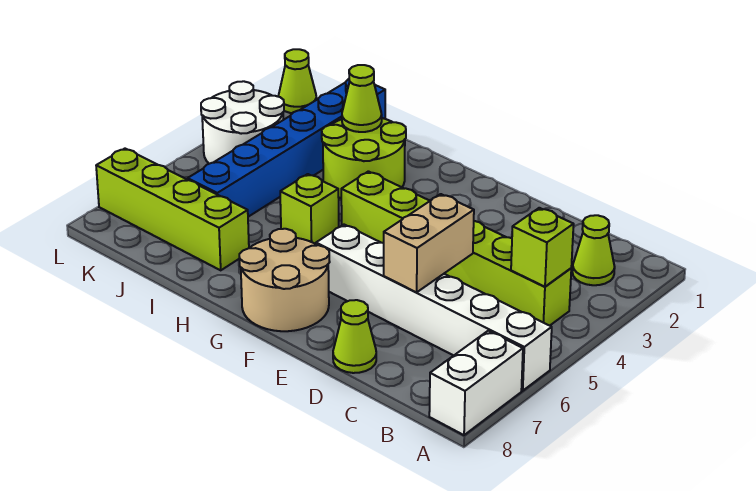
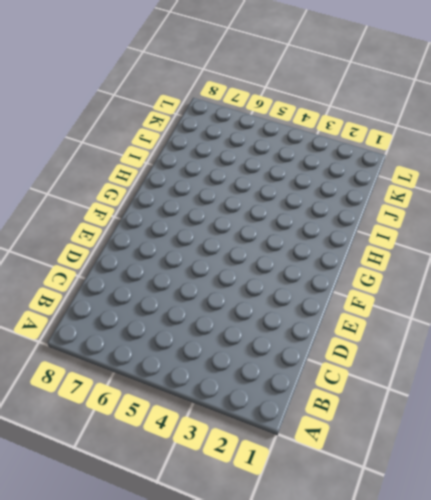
none -> white 1x6 brick [316,225,552,391]
none -> white 1x2 brick [429,331,523,435]
none -> lime 1x1 cone [572,215,615,285]

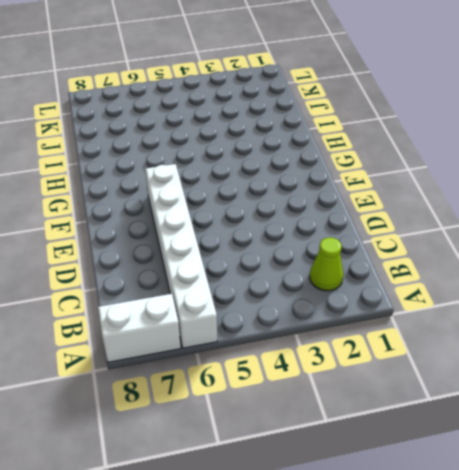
none -> lime 1x6 brick [341,171,571,326]
none -> lime 1x1 cone [333,300,376,373]
none -> tan 2x2 round brick [239,229,330,331]

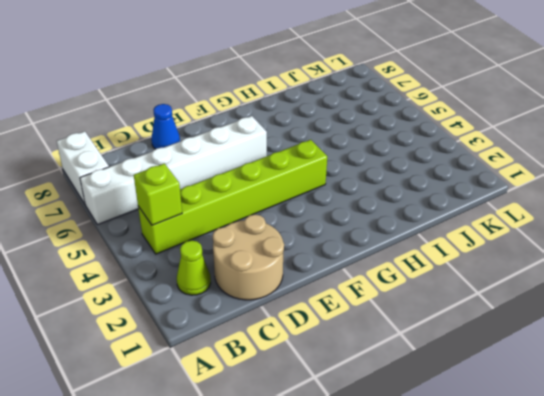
tan 2x2 round brick [213,214,284,300] -> tan 2x2 round brick moved to [239,229,330,331]
blue 1x1 cone [151,104,180,149] -> lime 1x1 cone [333,300,376,373]
none -> lime 2x2 round brick [322,118,406,198]
none -> lime 1x1 brick [280,174,339,244]
none -> lime 1x4 brick [96,149,249,270]

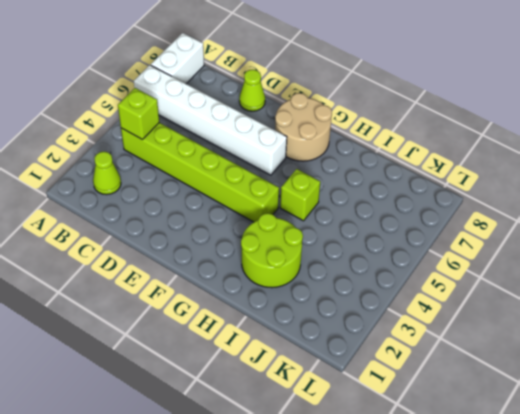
none -> lime 1x4 brick [96,149,249,270]
none -> blue 1x6 brick [188,79,385,217]
none -> white 2x2 round brick [201,81,284,164]

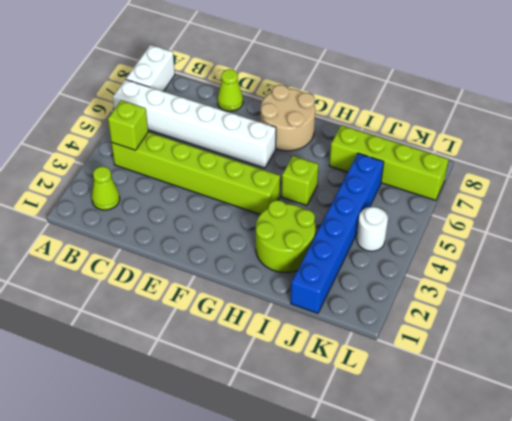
white 1x1 round brick [357,207,388,251] -> white 2x2 round brick [201,81,284,164]
none -> lime 1x1 cone [278,49,316,113]
none -> tan 1x2 brick [384,194,474,292]
none -> lime 1x1 cone [342,65,382,132]

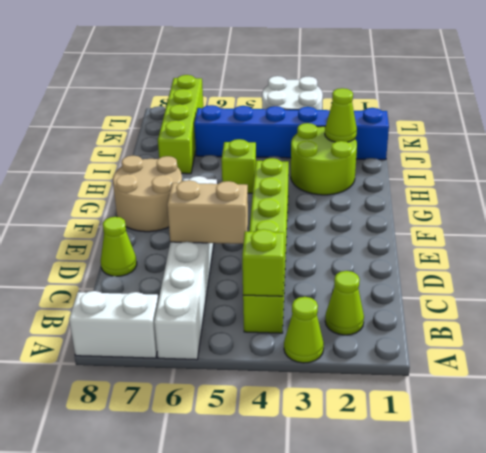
lime 1x1 cone [284,297,324,363] -> lime 1x1 cone moved to [278,49,316,113]

